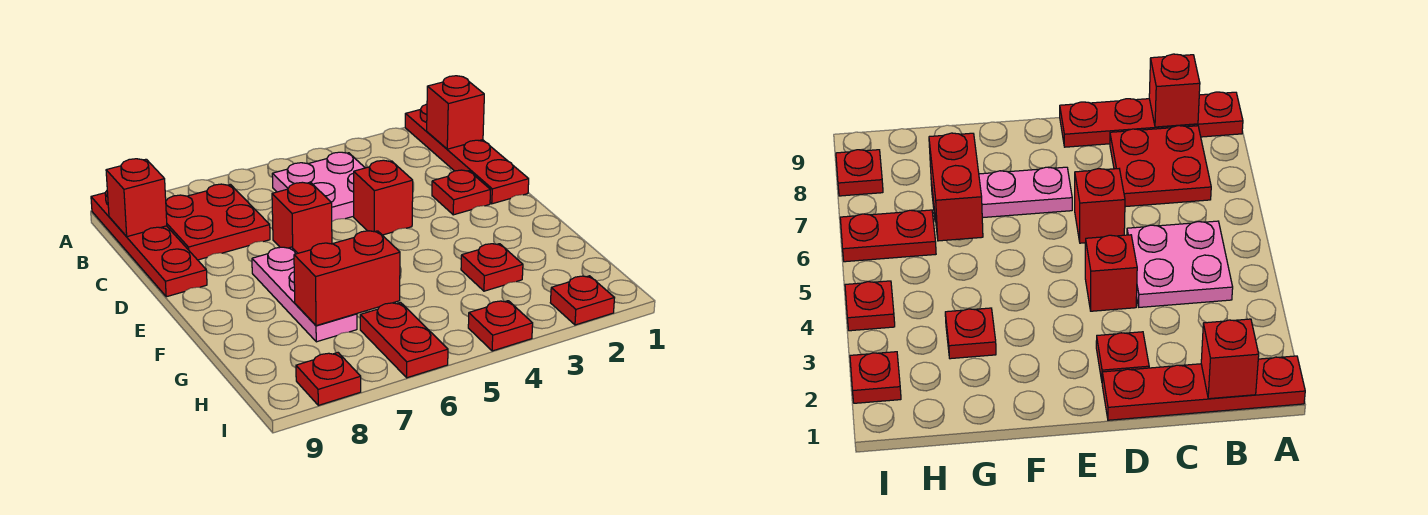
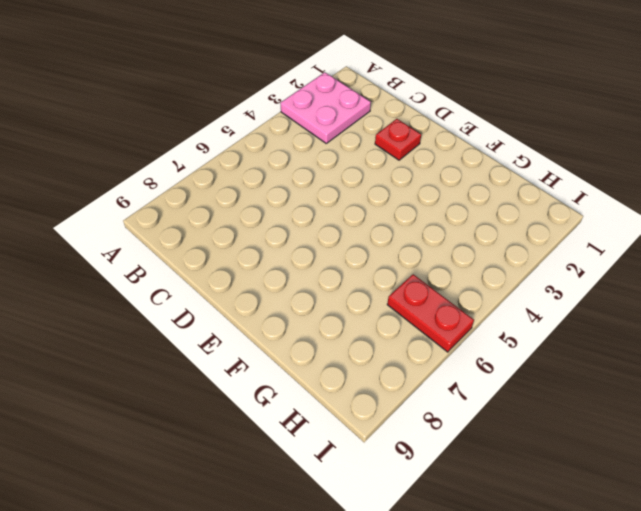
pink 2x2 plate [280,72,371,143] -> pink 2x2 plate moved to [272,152,365,221]
none -> red 1x4 plate [405,104,529,204]
none -> red 1x4 plate [91,191,207,297]
none -> red 2x2 plate [166,184,270,260]

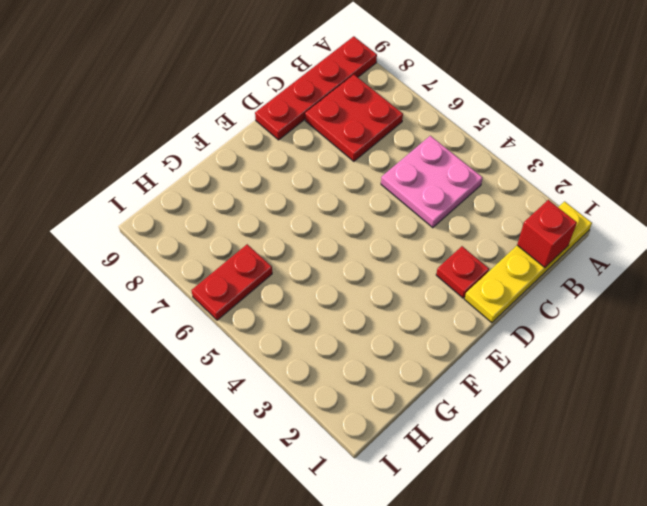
yellow 1x4 plate [464,202,592,323] -> red 1x4 plate [405,104,529,204]
none -> red 1x1 brick [354,160,413,235]
none -> red 1x1 brick [272,182,332,253]
none -> pink 1x3 plate [252,247,357,342]

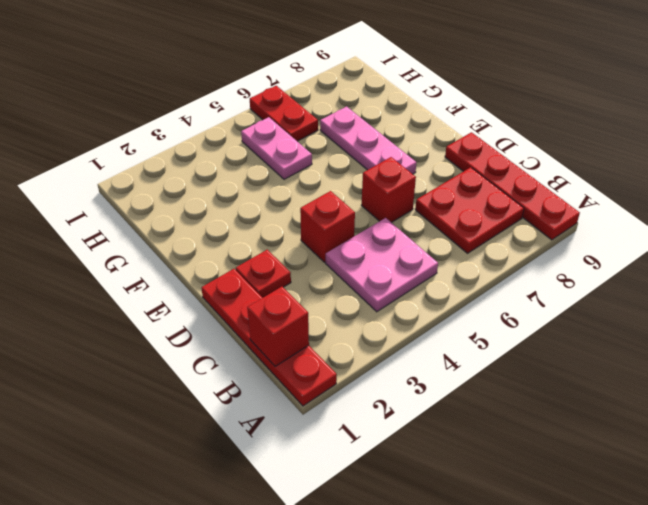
pink 1x2 plate [241,117,312,179] -> none
none -> red 1x1 plate [461,244,523,291]
none -> red 1x1 plate [550,276,614,325]
none -> red 1x1 plate [468,301,533,351]

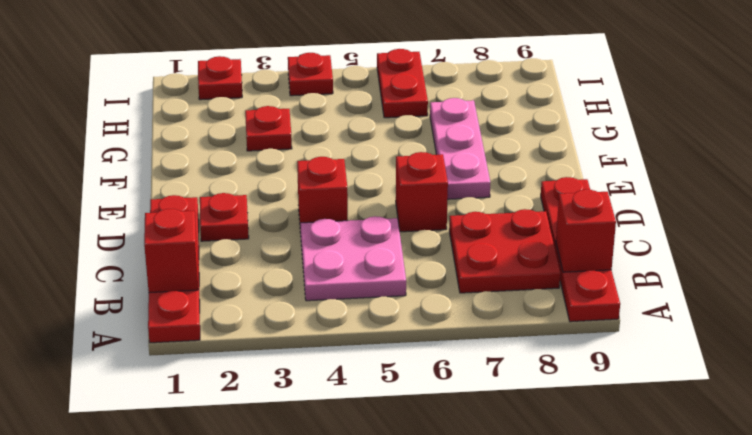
none -> red 1x1 plate [296,353,361,405]
none -> red 1x2 brick [294,231,400,326]

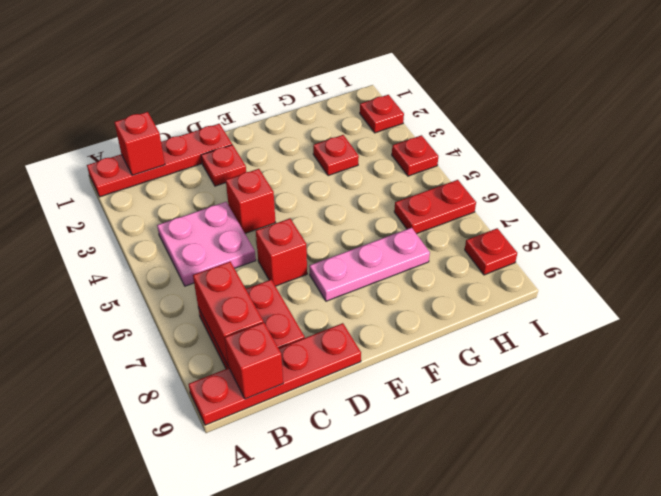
red 1x2 brick [193,262,263,366] -> red 1x2 brick moved to [294,231,400,326]

